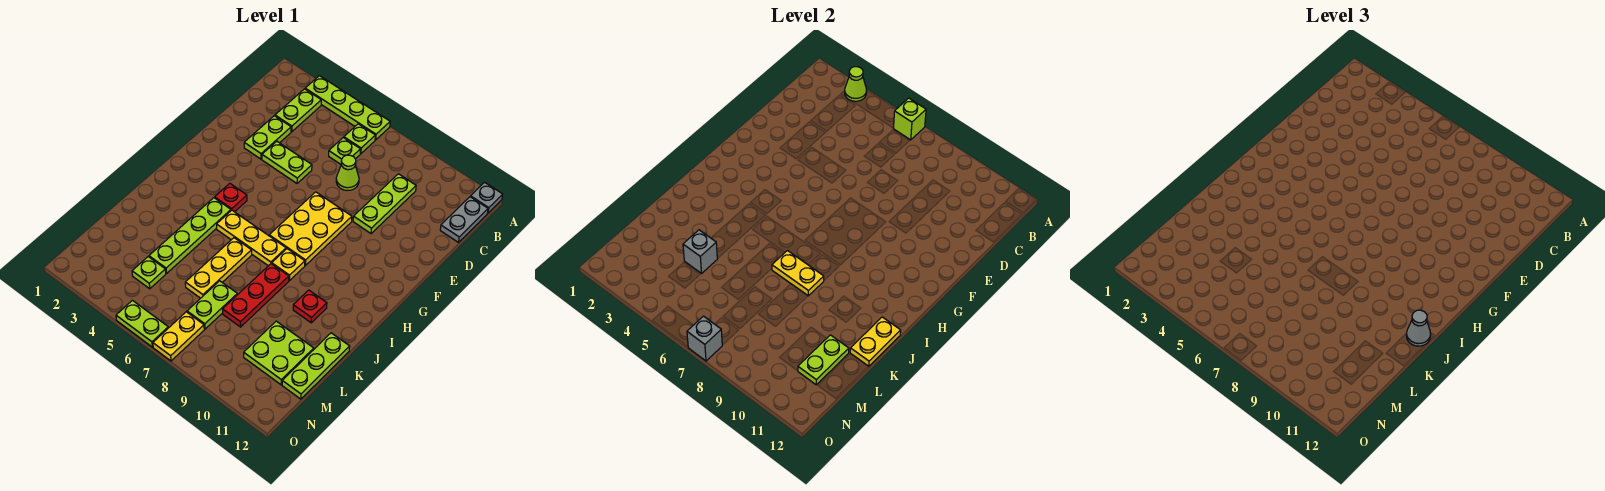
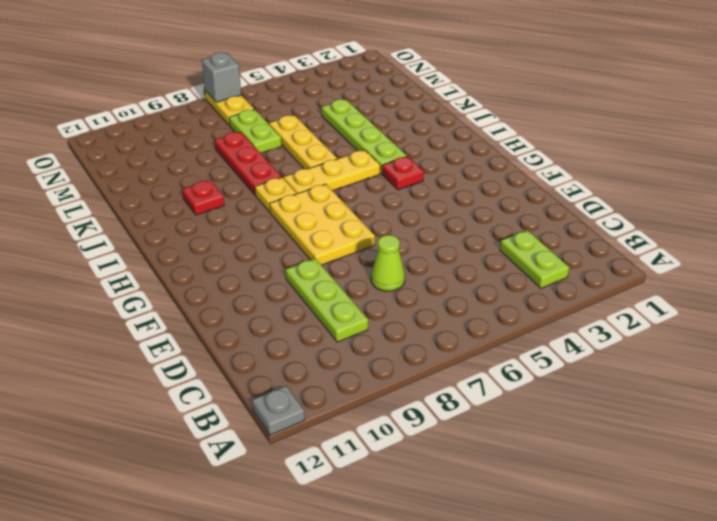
none -> lime 1x4 plate [305,76,390,140]
none -> lime 1x1 plate [344,124,375,154]
none -> grey 1x2 plate [440,197,488,242]
none -> lime 1x1 plate [329,138,360,164]

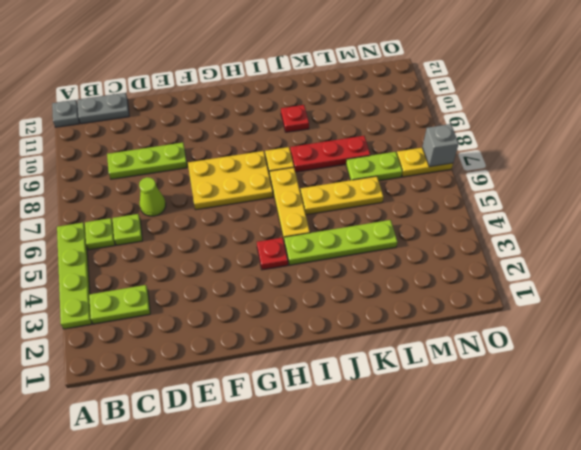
none -> lime 1x2 plate [244,116,291,159]
none -> lime 1x2 plate [262,141,312,183]
none -> lime 1x3 plate [282,333,350,399]
none -> lime 2x2 plate [244,321,314,385]

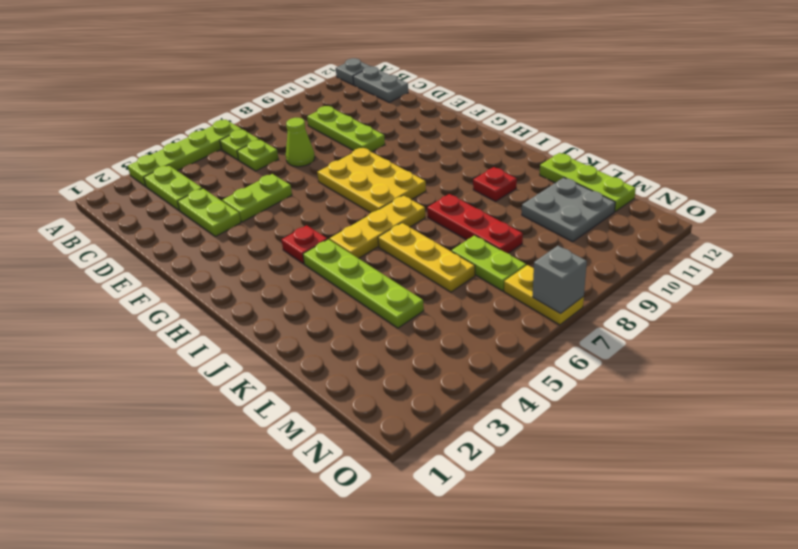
grey 2x2 plate [522,178,615,242] -> lime 2x2 plate [244,321,314,385]
none -> yellow 1x1 plate [272,249,305,281]
none -> lime 1x1 plate [132,257,166,289]
none -> lime 1x2 plate [116,300,168,347]
none -> lime 1x1 cone [845,67,867,101]

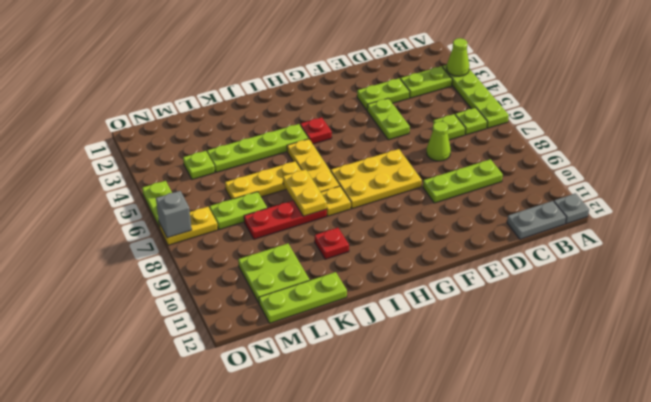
none -> lime 1x1 brick [894,98,926,140]
none -> yellow 1x2 plate [850,317,901,366]
none -> grey 1x1 brick [683,230,717,273]
none -> lime 1x2 plate [798,335,849,385]

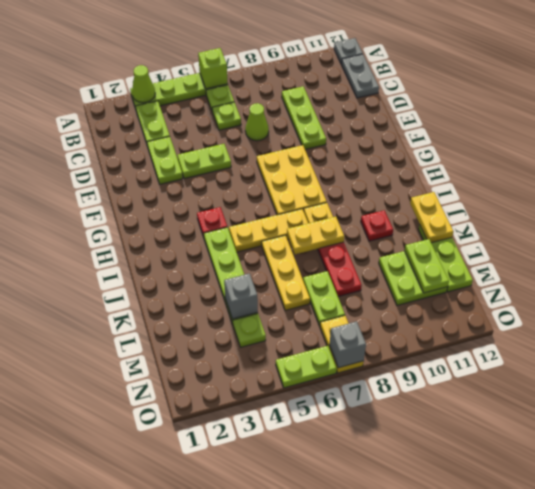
none -> grey 1x1 cone [1406,310,1431,346]

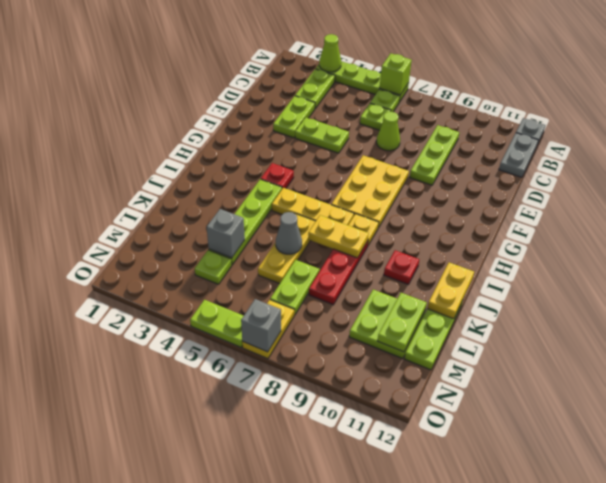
grey 1x1 cone [276,212,302,254] -> grey 1x1 cone moved to [1406,310,1431,346]

